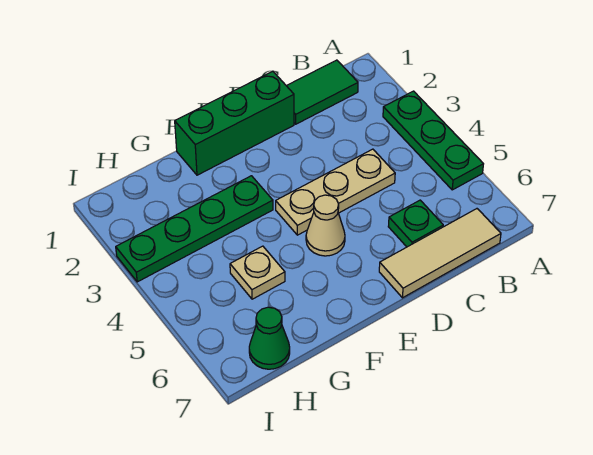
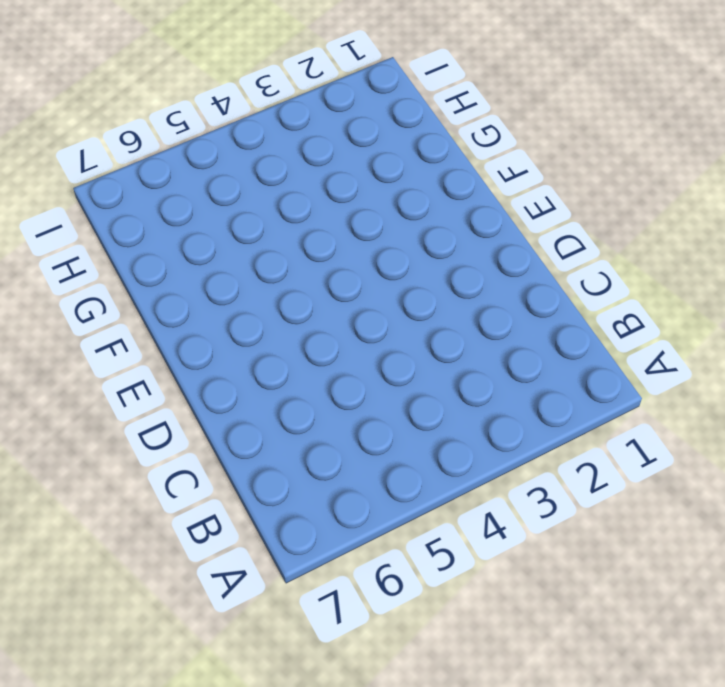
none -> green 1x3 plate [383,91,483,190]
none -> green 1x2 tile [287,60,358,124]

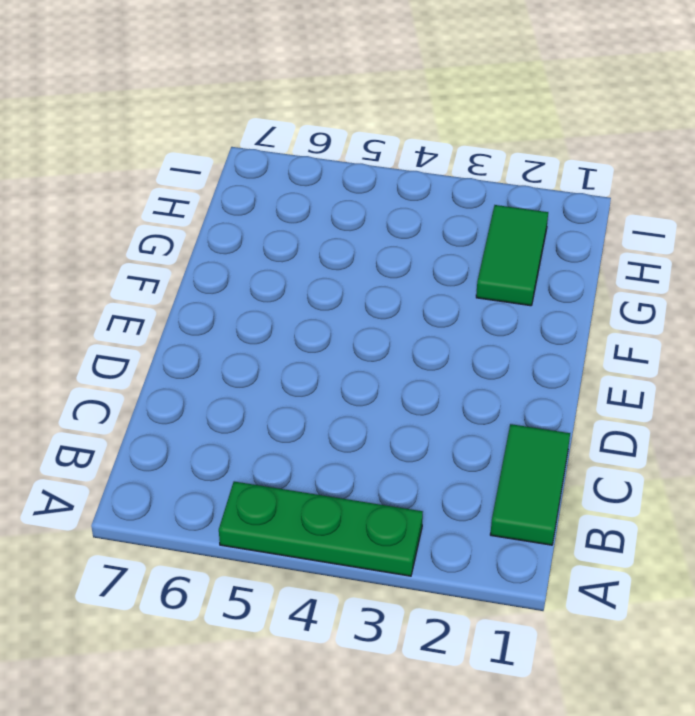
green 1x2 tile [476,205,548,306] -> none
none -> tan 1x3 tile [379,209,501,298]
none -> tan 1x3 plate [276,149,395,235]

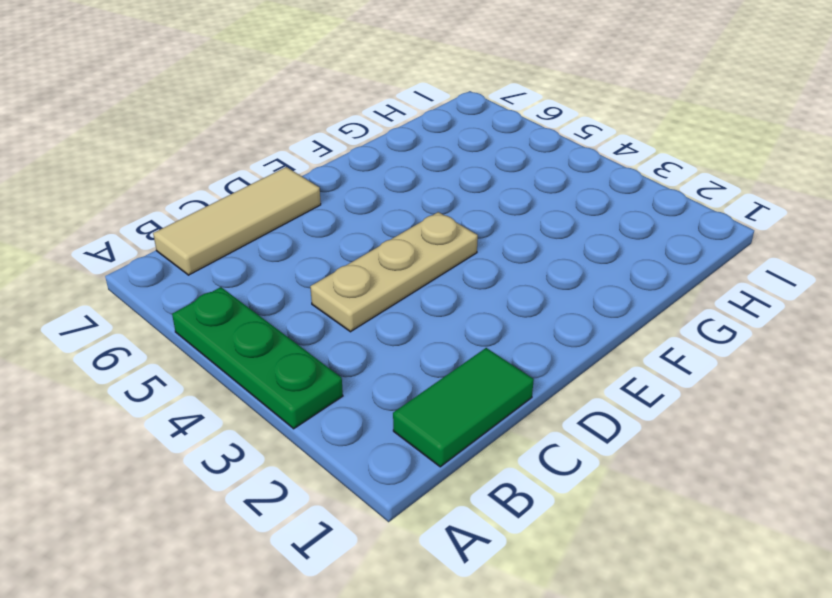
none -> green 1x1 plate [388,200,443,247]
none -> green 1x3 brick [175,71,294,175]

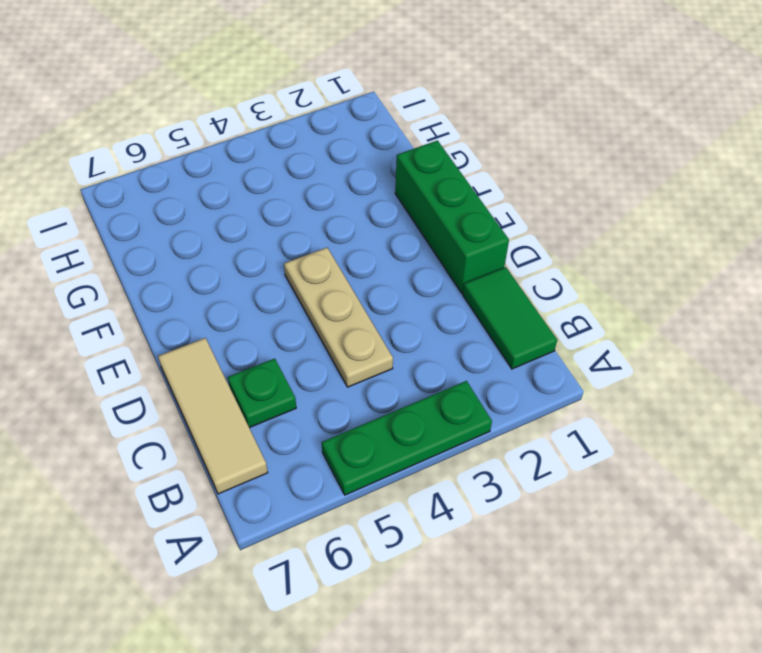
none -> tan 1x1 cone [306,195,345,256]
none -> green 1x4 plate [116,176,273,282]

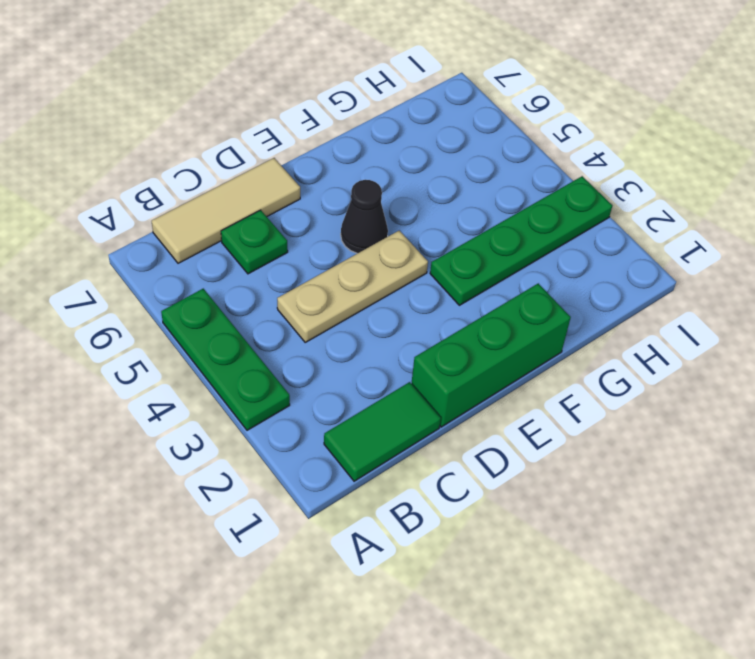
black 1x1 cone [341,180,388,253] -> tan 1x1 cone [306,195,345,256]
none -> tan 1x1 plate [230,246,285,299]
none -> green 1x1 cone [249,307,290,369]

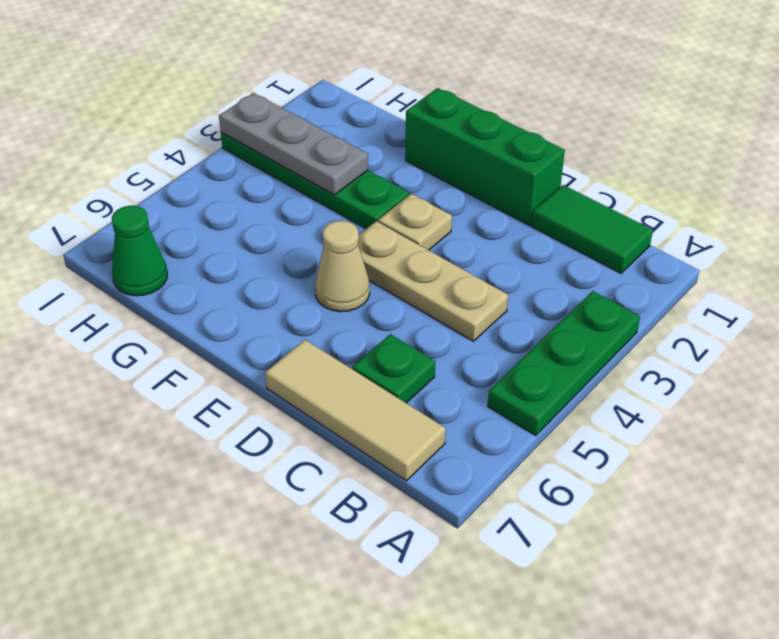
tan 1x1 plate [378,194,452,250] -> tan 1x1 plate moved to [230,246,285,299]
grey 1x3 plate [219,93,368,195] -> none

